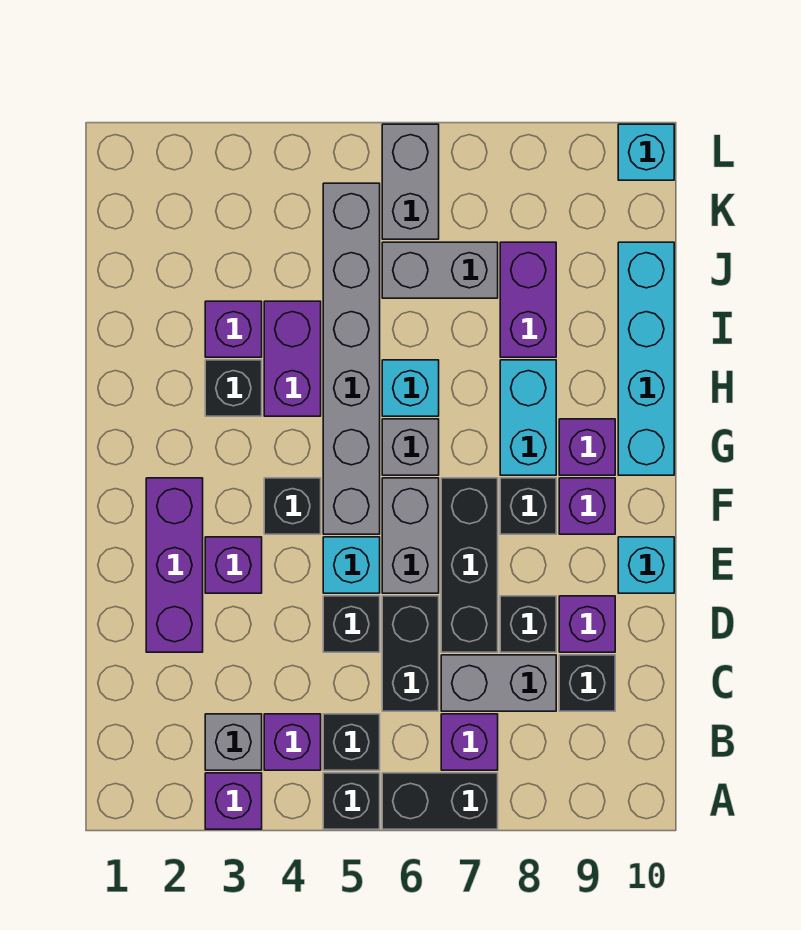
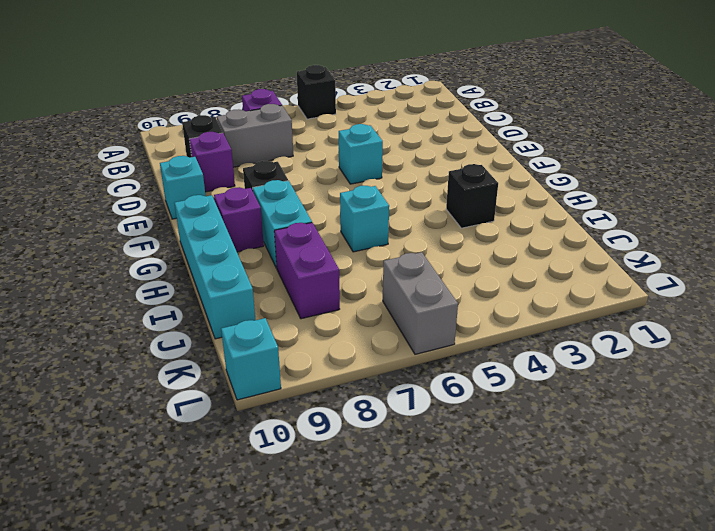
none -> purple 1x1 brick [205,773,262,829]
none -> black 1x2 brick [382,773,498,829]
none -> grey 1x1 brick [205,714,262,770]
none -> purple 1x1 brick [264,714,321,770]

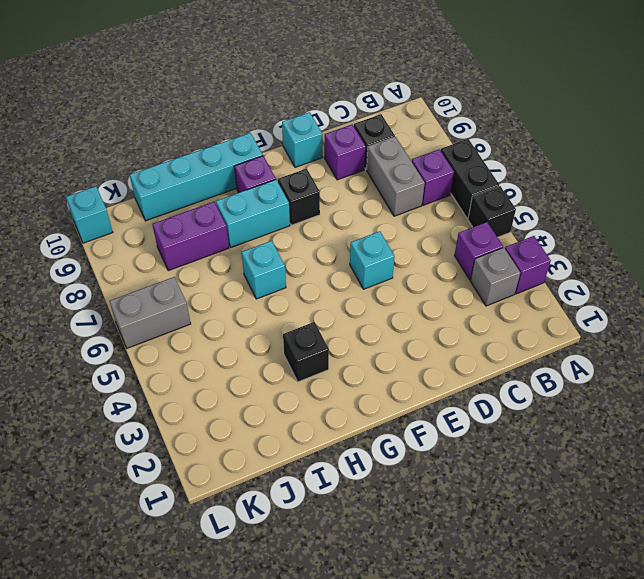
none -> black 1x1 brick [323,714,380,770]
none -> black 1x2 brick [382,596,439,711]
none -> purple 1x3 brick [146,478,203,652]
none -> black 1x1 brick [323,596,380,652]

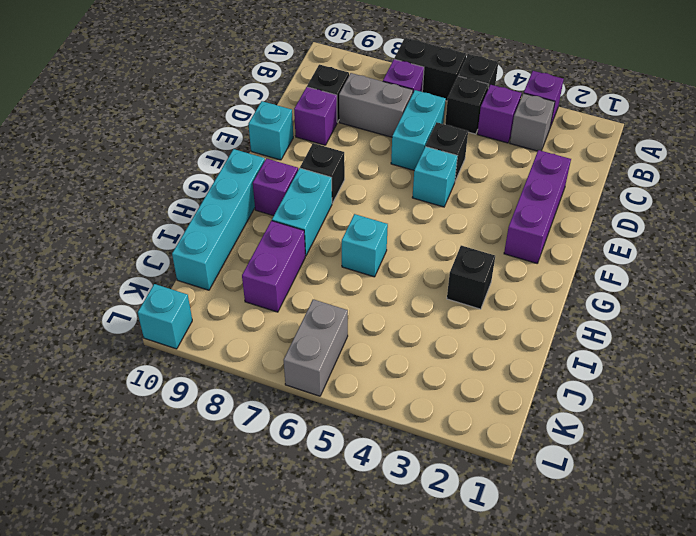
cyan 1x2 brick [391,90,446,170] -> black 1x2 brick [382,596,439,711]
none -> black 1x3 brick [441,478,498,652]
none -> black 1x1 brick [500,596,556,652]
none -> purple 1x1 brick [205,537,262,593]
none -> grey 1x2 brick [382,478,439,593]

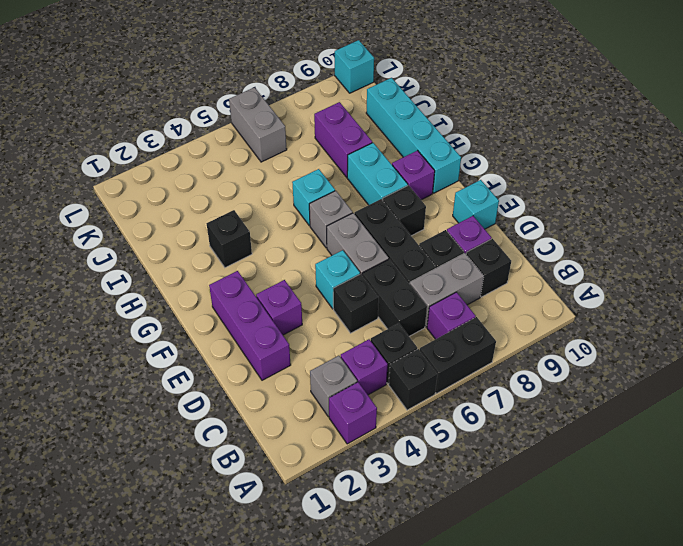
none -> black 1x1 brick [264,478,321,534]
none -> grey 1x6 brick [323,183,380,534]
none -> purple 1x1 brick [559,478,615,534]
none -> purple 1x2 brick [264,301,321,416]

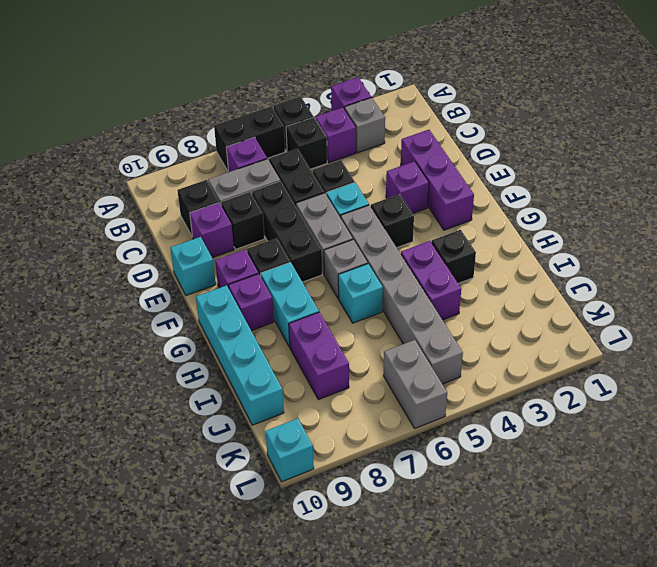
none -> purple 1x1 brick [205,301,262,357]
none -> grey 1x2 brick [382,242,498,298]

